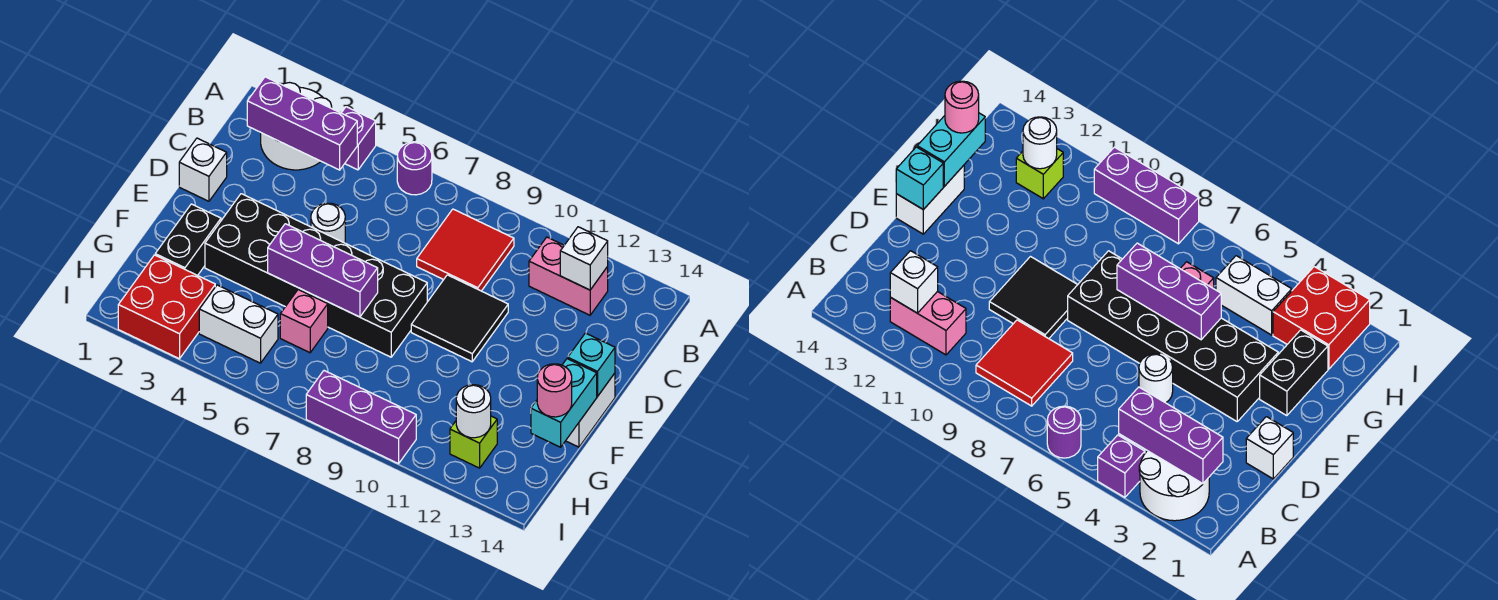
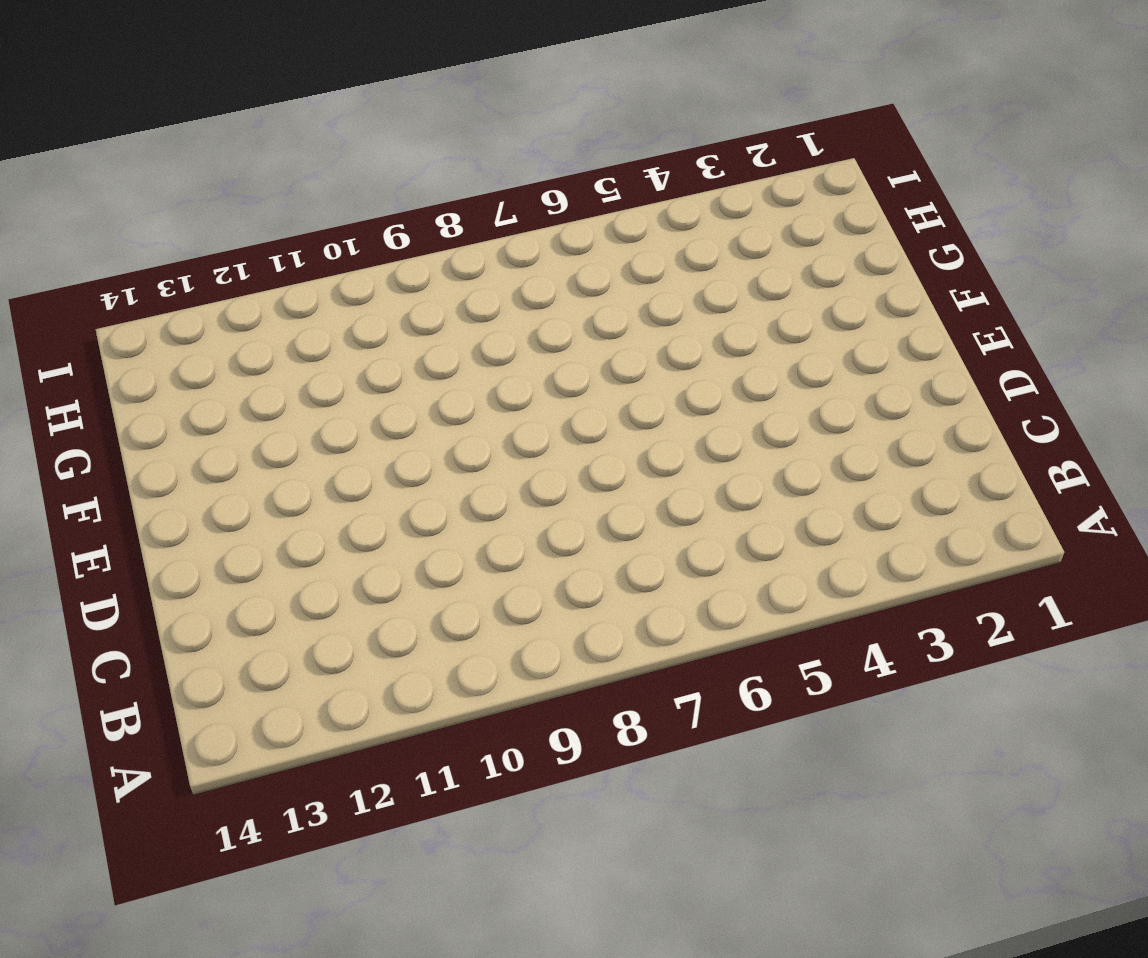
none -> white 2x2 round brick [261,83,332,170]
none -> purple 1x1 brick [342,107,376,170]
none -> purple 1x1 round brick [397,142,432,195]

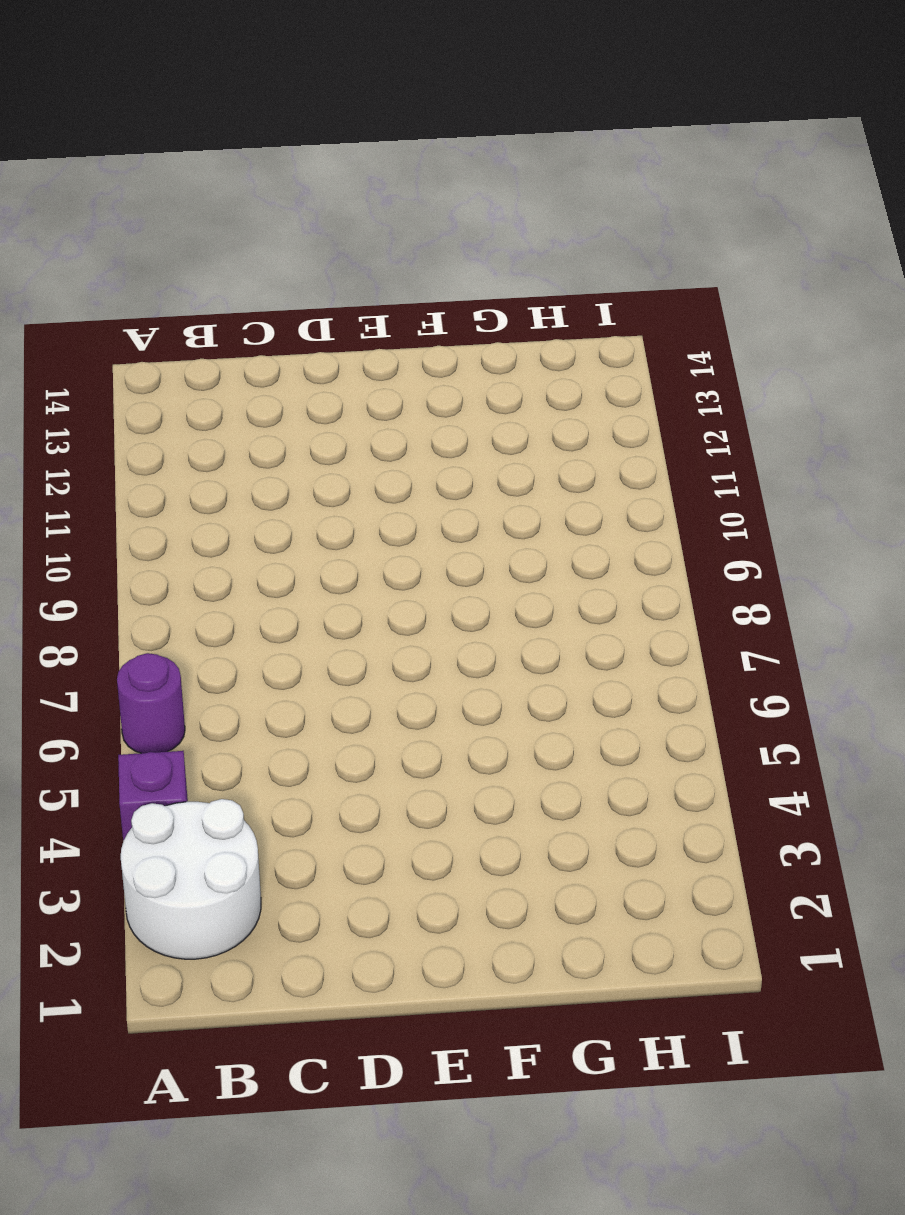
none -> red 2x2 tile [417,209,514,291]
none -> pink 1x2 brick [529,237,608,315]
none -> white 1x1 brick [179,138,227,201]

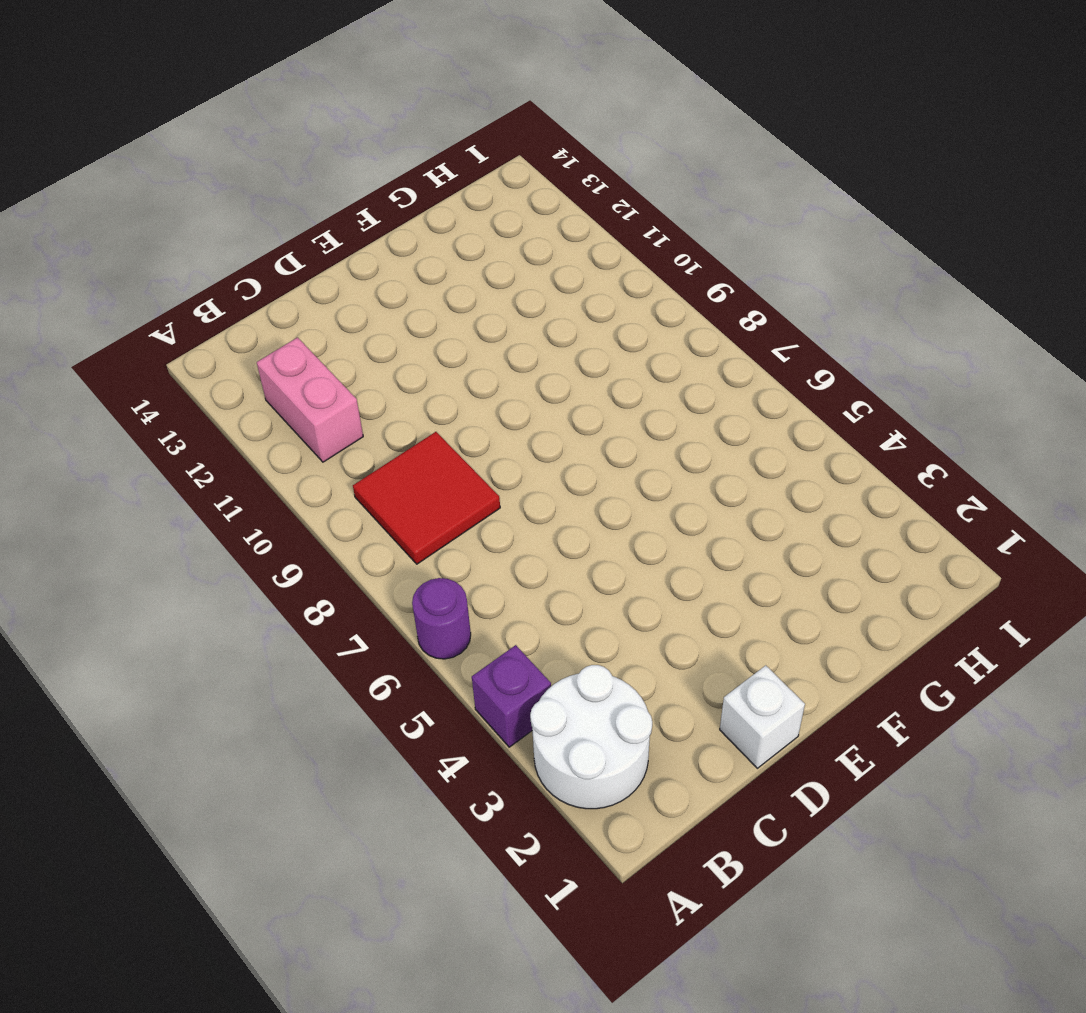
none -> white 1x1 round brick [311,203,345,243]
none -> black 2x2 tile [411,275,508,362]
none -> black 2x6 brick [205,194,427,357]

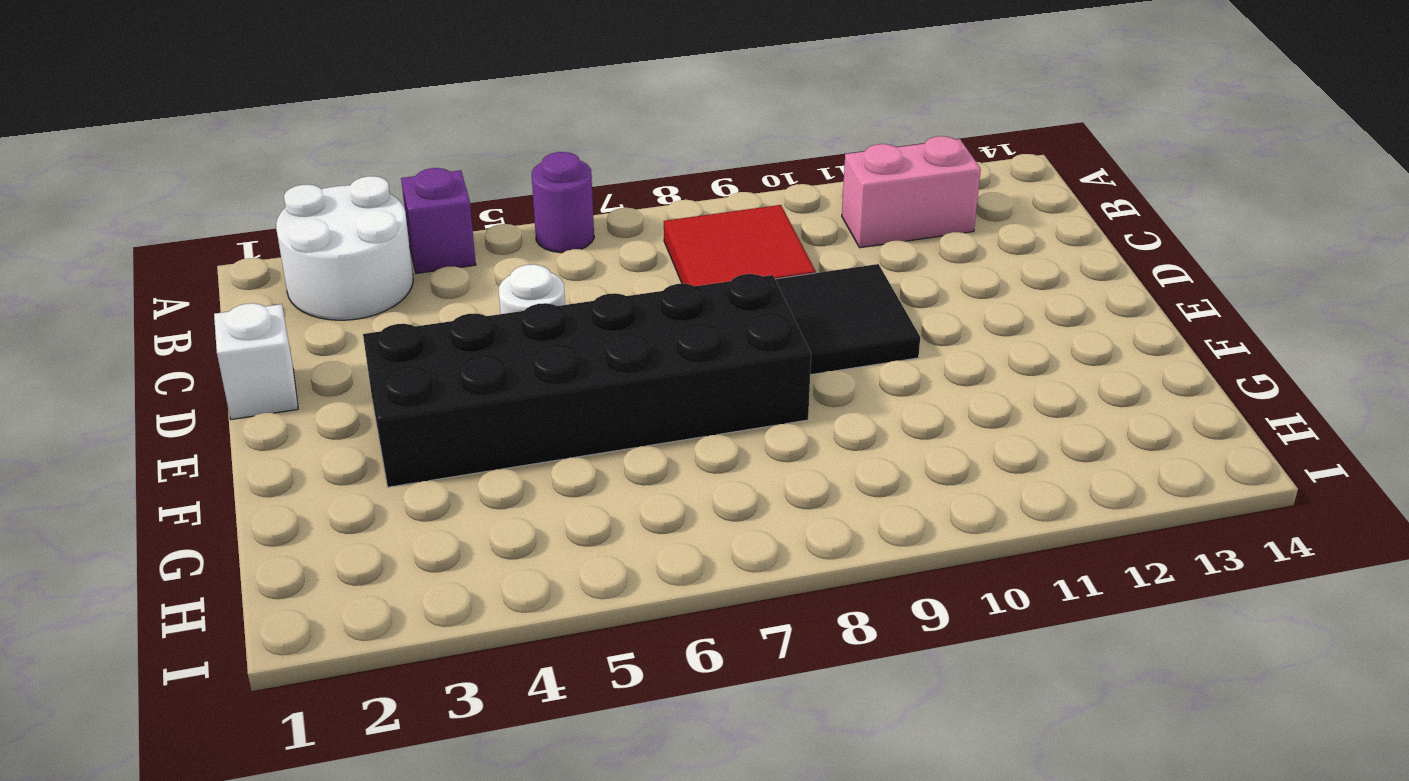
none -> white 1x2 brick [566,373,615,447]
none -> black 1x2 brick [155,204,221,275]
none -> pink 1x1 brick [280,290,328,353]

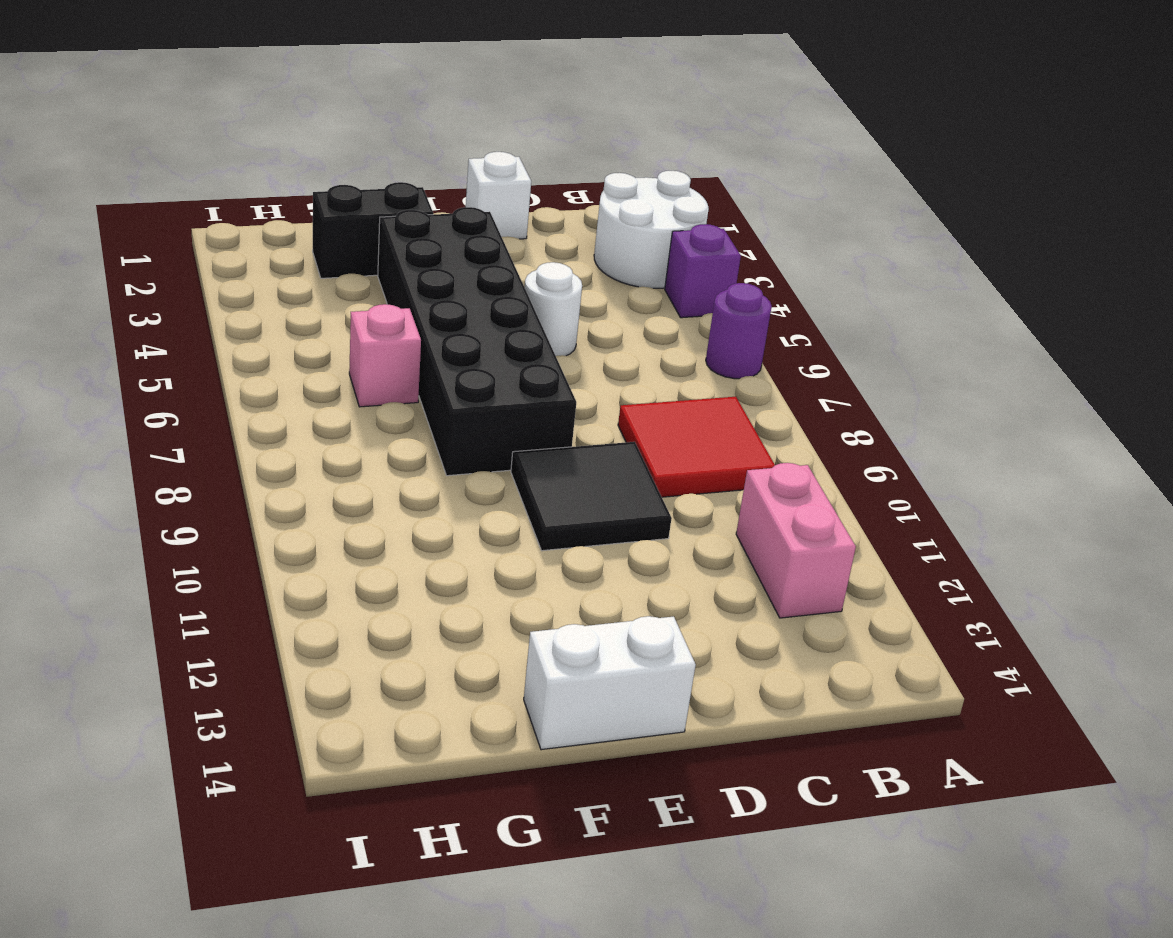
none -> red 2x2 brick [118,255,215,359]
none -> white 1x2 brick [199,285,278,363]
none -> lime 1x1 brick [450,416,497,468]

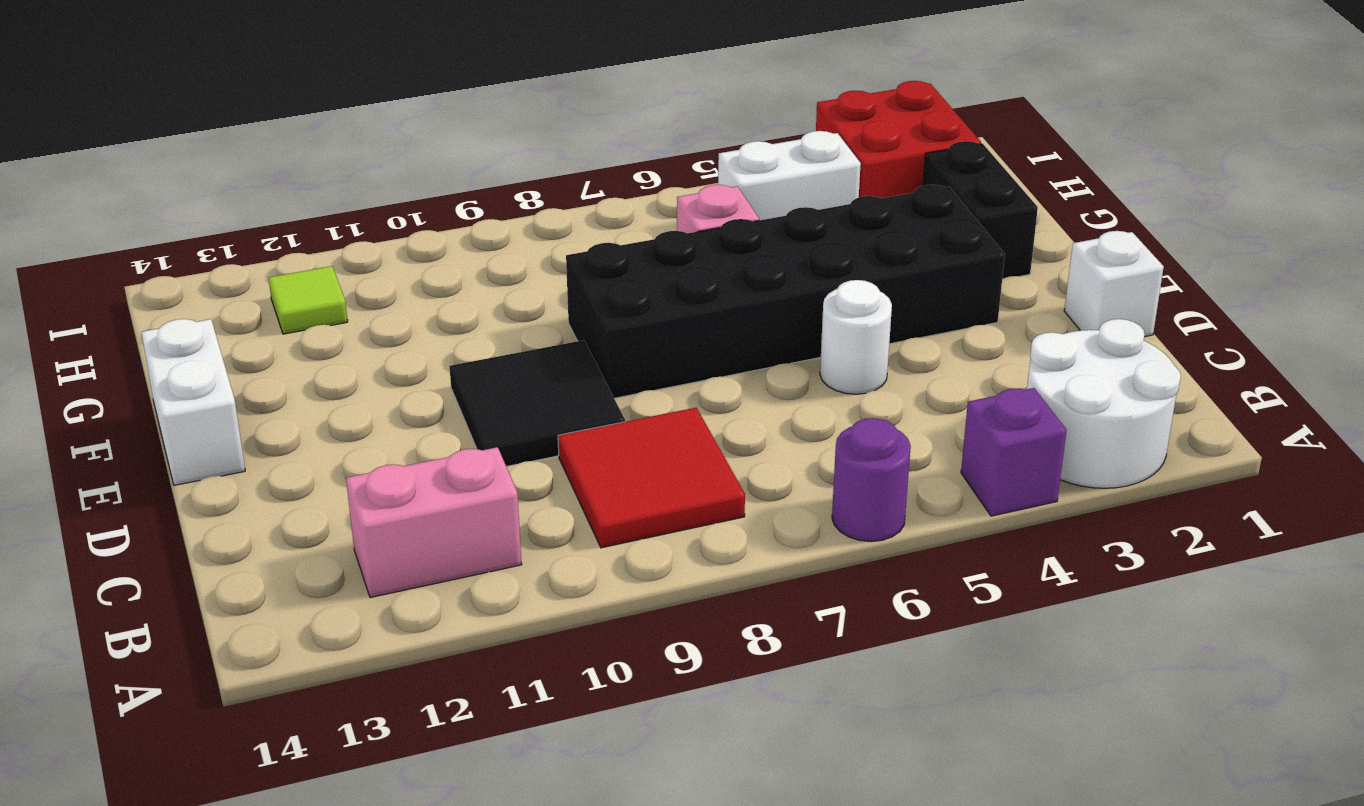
lime 1x1 tile [269,266,348,334] -> lime 1x1 brick [450,416,497,468]
none -> purple 1x3 brick [306,371,416,464]
none -> purple 1x3 brick [247,77,357,170]
none -> white 1x1 brick [560,227,608,290]

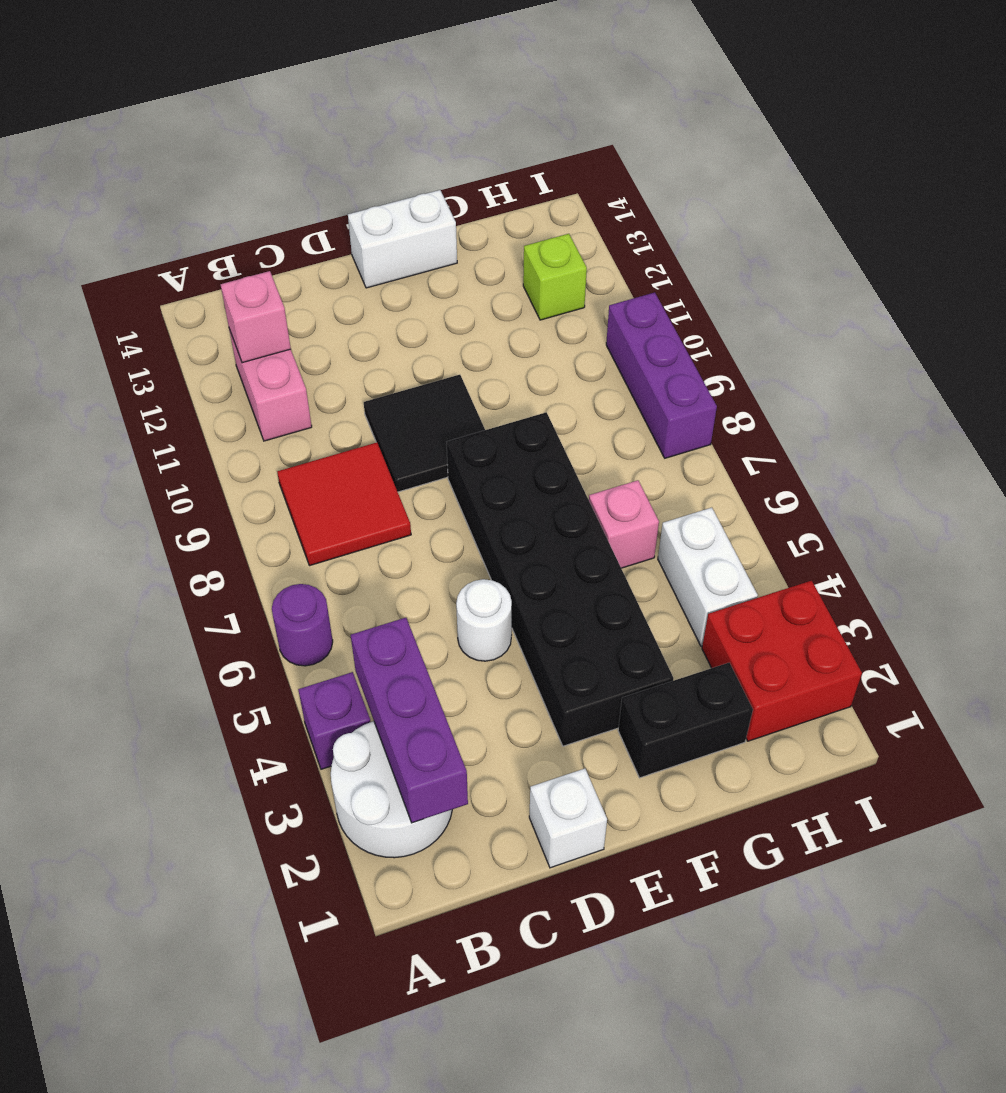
pink 1x1 brick [221,271,291,363] -> white 1x1 brick [560,227,608,290]
none -> cyan 1x1 brick [568,333,615,397]
none -> purple 1x3 brick [268,224,378,317]
none -> cyan 1x2 brick [531,359,597,447]

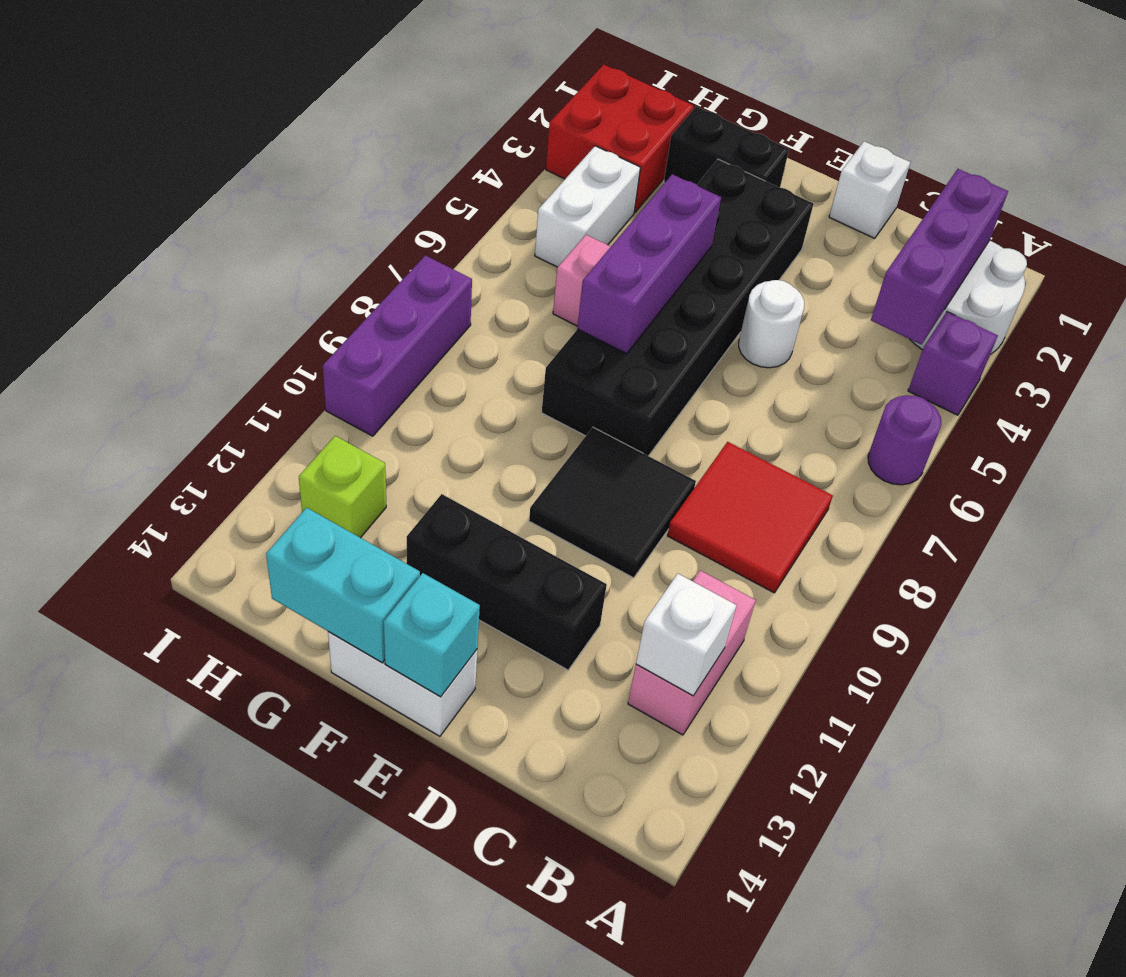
black 1x3 brick [407,494,607,670] -> none
none -> white 1x1 round brick [456,385,491,438]
none -> pink 1x1 round brick [537,364,572,417]

